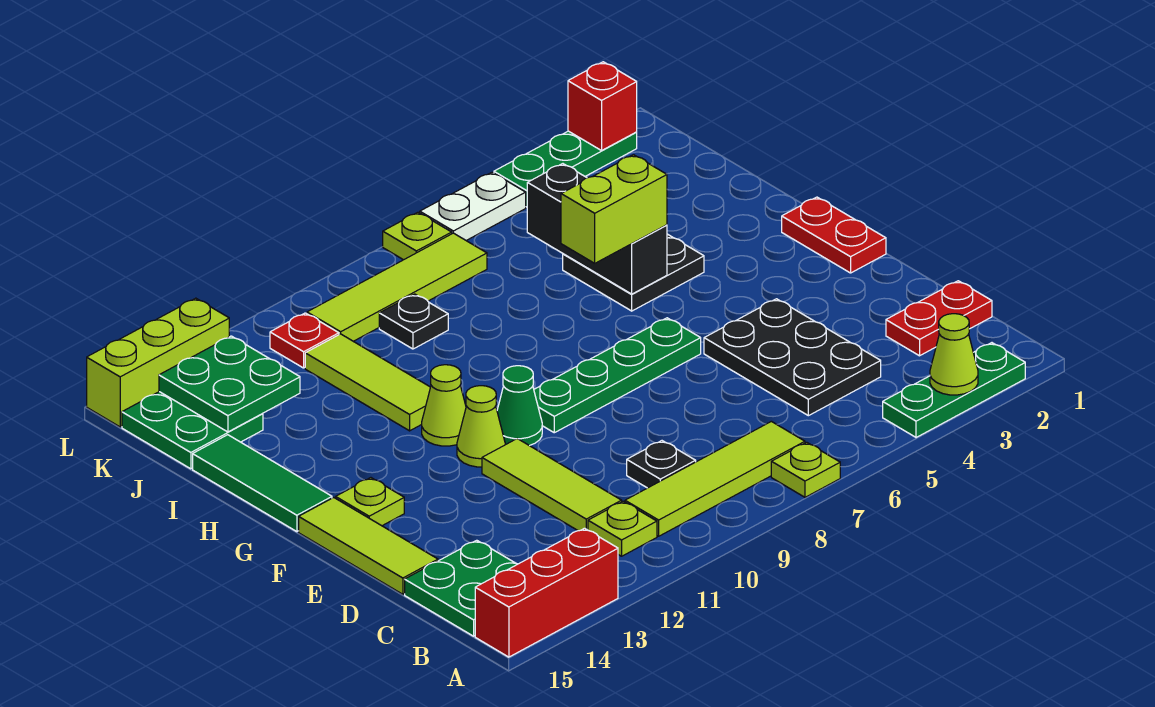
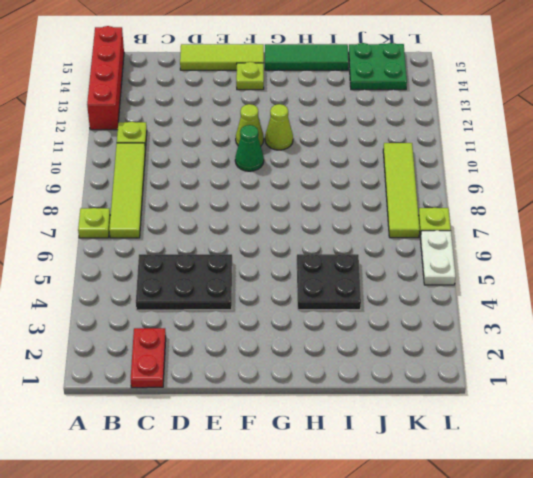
red 1x4 brick [87,26,124,130] -> red 1x3 brick [475,528,618,657]
none -> green 1x3 plate [883,343,1025,438]
none -> green 2x2 plate [405,540,517,636]
none -> black 1x1 plate [627,441,696,488]
none -> lime 1x3 tile [482,439,622,531]

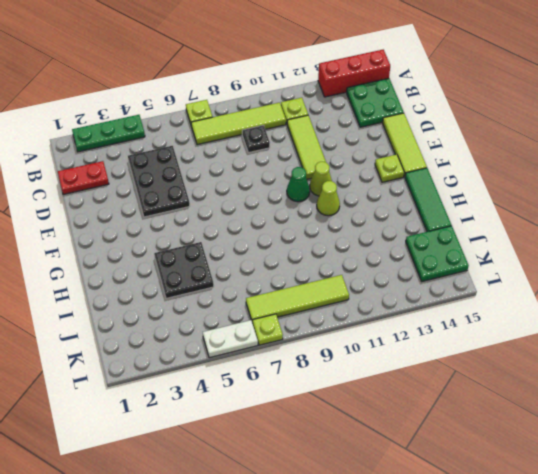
none -> red 1x2 plate [782,197,886,273]
none -> green 1x4 plate [534,318,701,433]
none -> lime 1x3 tile [305,334,430,431]
none -> black 1x1 plate [379,294,448,349]

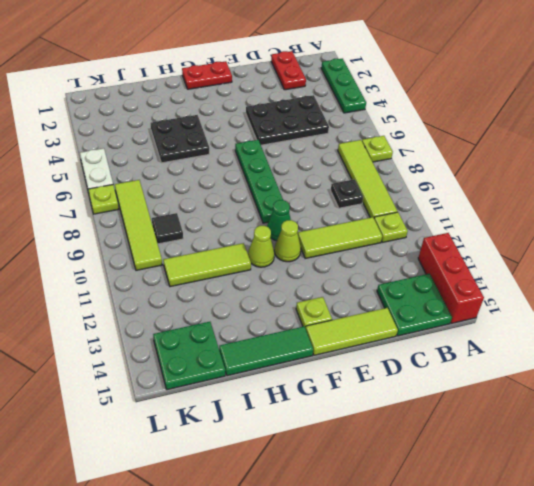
black 1x1 tile [152,213,183,244] -> black 1x1 plate [379,294,448,349]
none -> red 1x1 plate [270,313,339,368]
none -> green 1x3 plate [494,131,637,207]
none -> lime 1x3 brick [87,298,229,427]
none -> lime 1x1 cone [930,314,978,395]

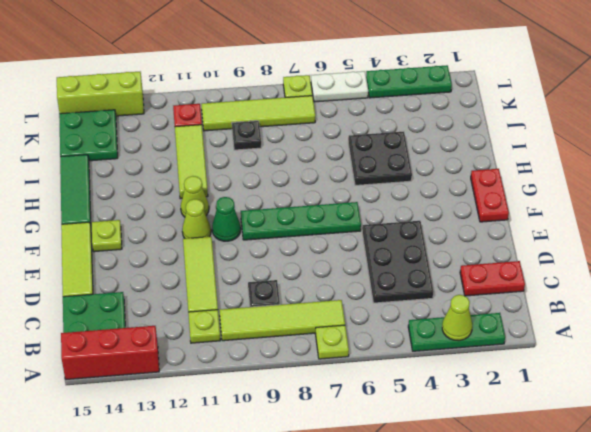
none -> black 1x3 brick [527,164,667,294]
none -> green 2x2 plate [159,336,300,432]
none -> red 1x1 brick [568,62,637,151]
none -> lime 1x2 brick [561,155,667,263]

